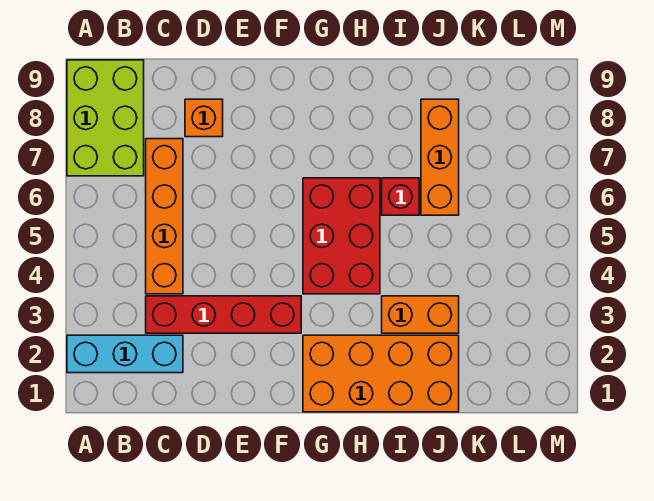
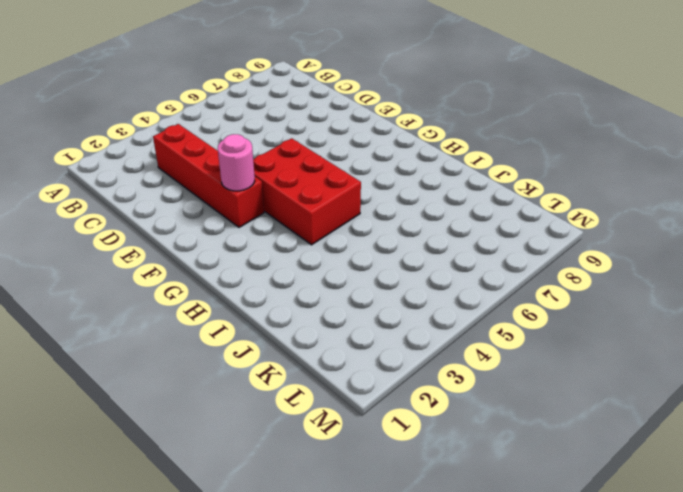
pink 1x1 round brick [218,134,255,191] -> none
red 2x3 brick [253,138,361,245] -> red 2x3 brick turned to [303,178,380,294]
none -> cyan 1x3 brick [67,335,183,373]
none -> lime 2x3 brick [67,60,144,176]

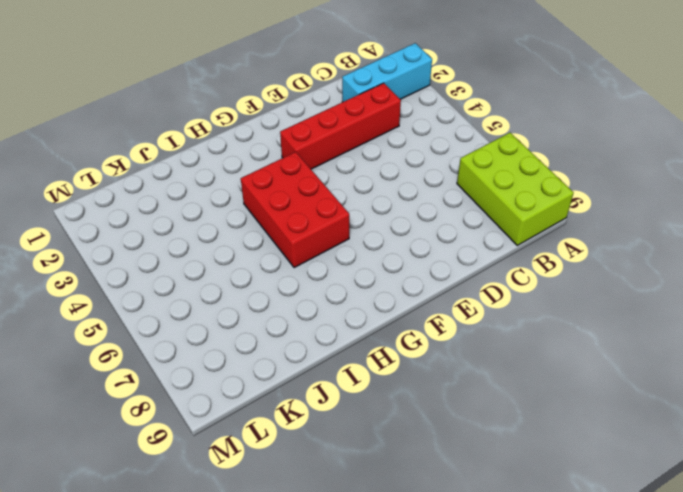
none -> orange 1x4 brick [146,139,183,294]
none -> orange 1x1 brick [185,99,223,137]

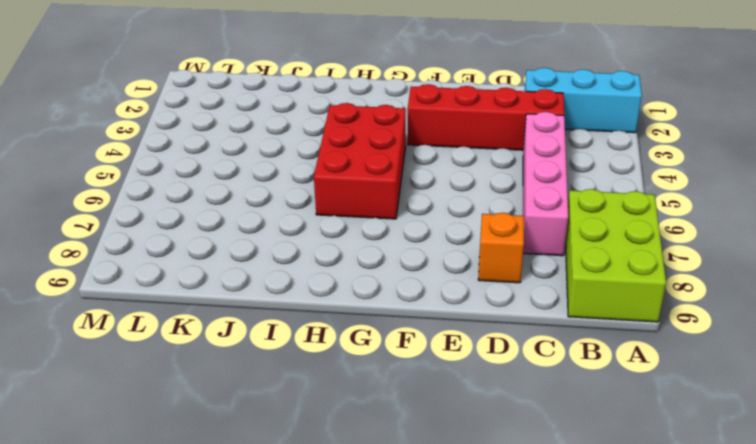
pink 1x4 brick [523,112,568,256] -> orange 1x4 brick [146,139,183,294]
none -> orange 2x4 brick [303,335,459,412]
none -> orange 1x2 brick [382,296,459,333]

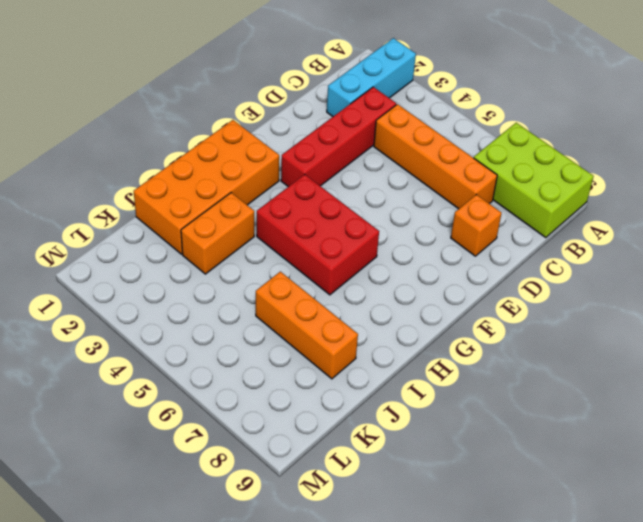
none -> red 1x1 brick [382,178,419,215]

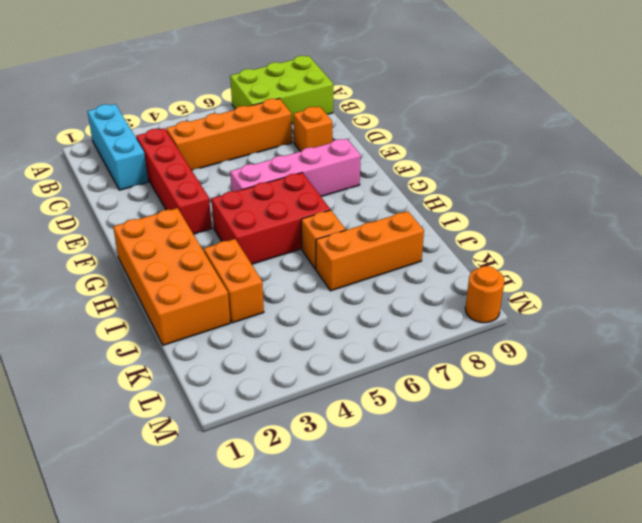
pink 1x4 brick [230,139,361,197] -> none
orange 1x1 brick [301,210,346,269] -> red 1x1 brick [382,178,419,215]
orange 1x1 round brick [465,266,504,323] -> none

